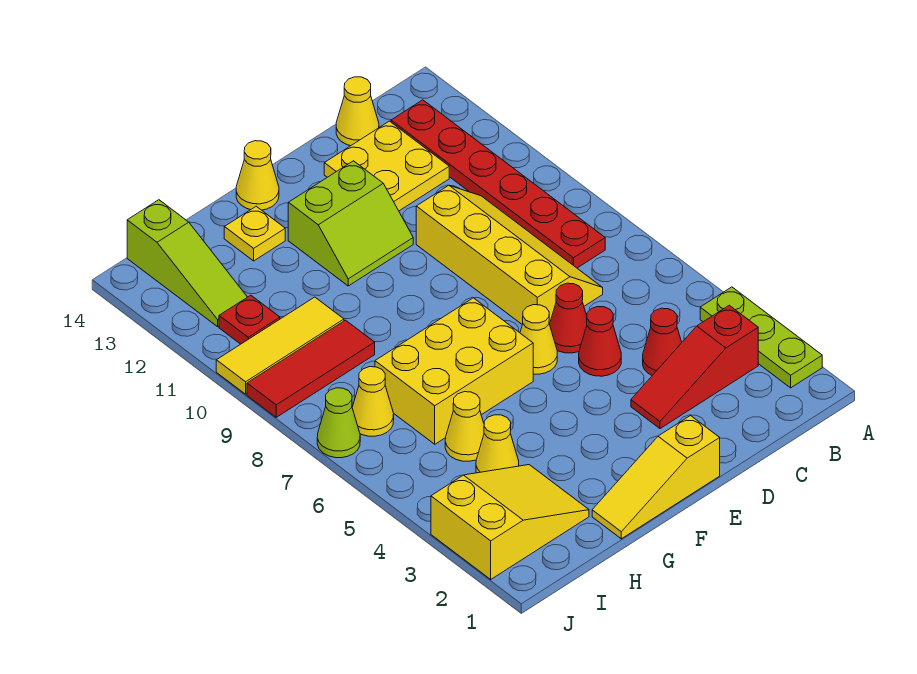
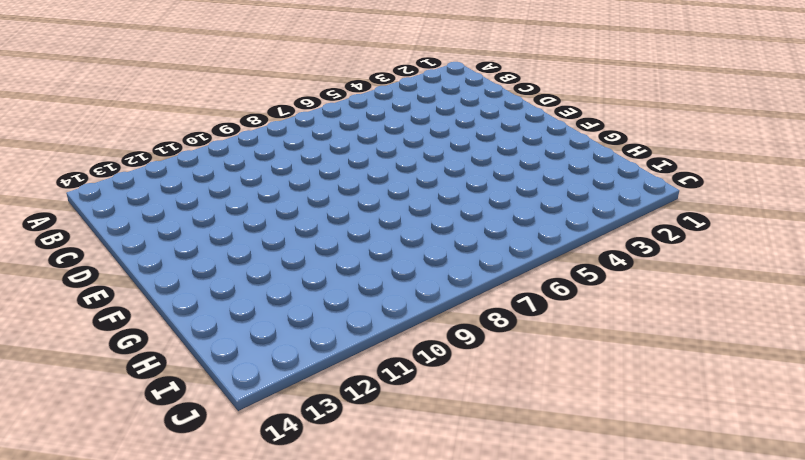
none -> lime 1x3 plate [700,287,822,388]
none -> red 1x3 slope [631,305,758,429]
none -> red 1x6 plate [391,100,605,268]

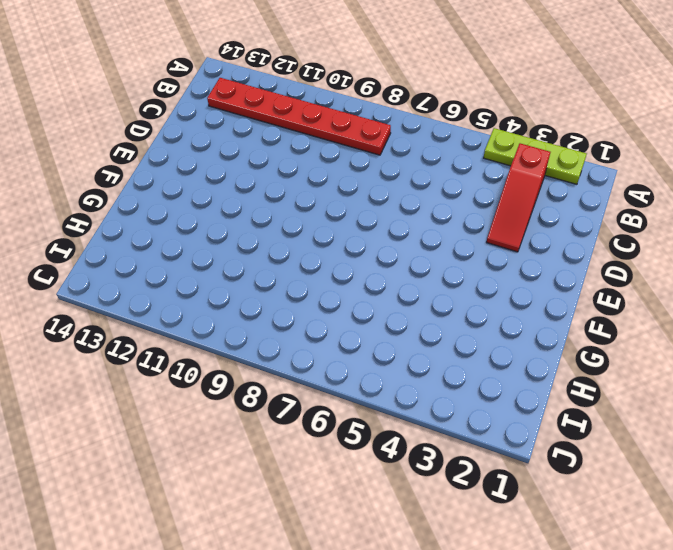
none -> red 1x1 cone [643,308,682,375]
none -> yellow 2x4 slope [416,185,603,324]
none -> yellow 2x2 plate [324,121,449,211]

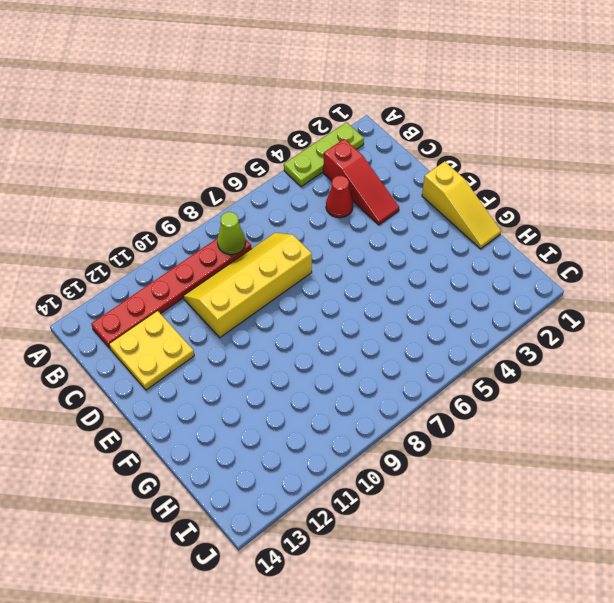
lime 1x1 cone [217,212,246,255] -> lime 1x1 cone moved to [317,388,360,458]
none -> yellow 1x1 cone [336,77,379,146]
none -> red 1x1 cone [579,307,621,376]
none -> red 1x1 cone [550,283,587,353]

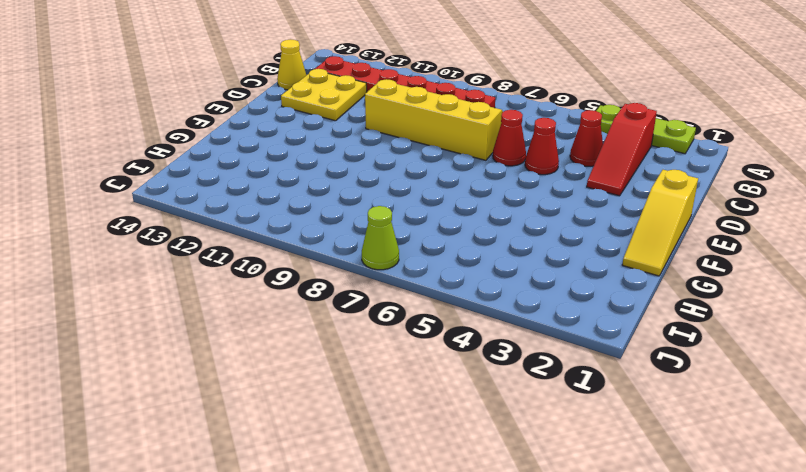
none -> yellow 1x1 cone [520,305,557,374]
none -> lime 2x2 slope [288,161,413,286]
none -> yellow 2x3 brick [375,298,533,444]

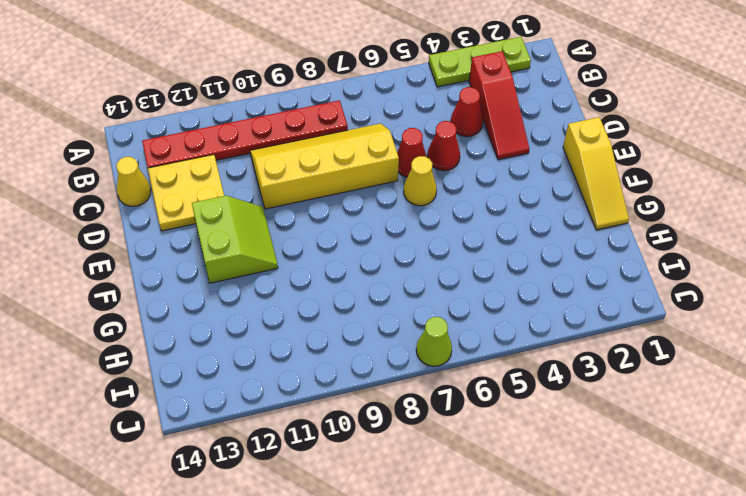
none -> yellow 2x3 brick [375,298,533,444]
none -> yellow 1x1 cone [236,141,279,210]
none -> yellow 1x1 plate [224,206,285,261]

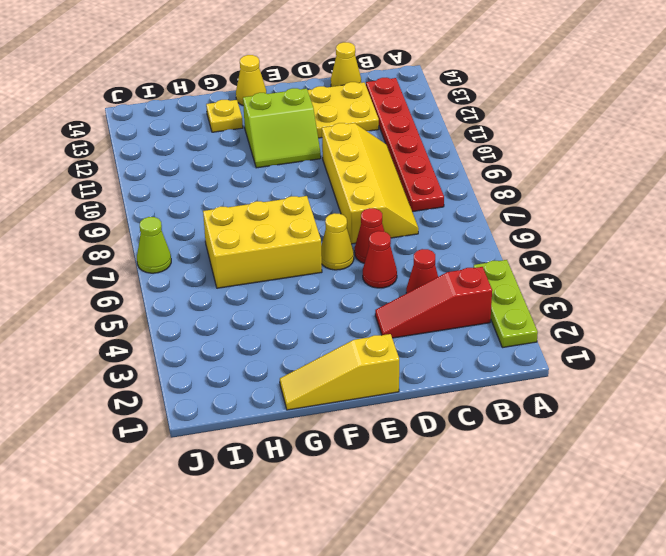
none -> yellow 2x3 slope [431,465,589,579]
none -> yellow 1x1 cone [476,415,519,473]
none -> yellow 1x1 cone [445,392,484,461]

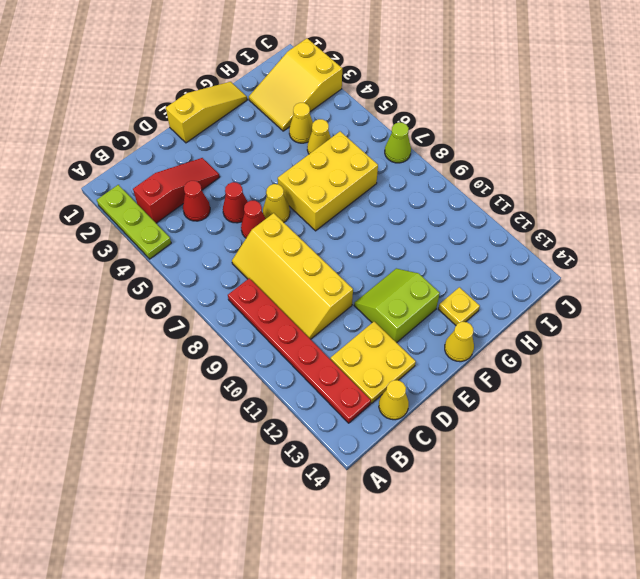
none -> red 1x3 tile [247,320,375,417]
none -> yellow 1x3 tile [216,297,344,394]
none -> yellow 1x1 cone [352,367,394,436]

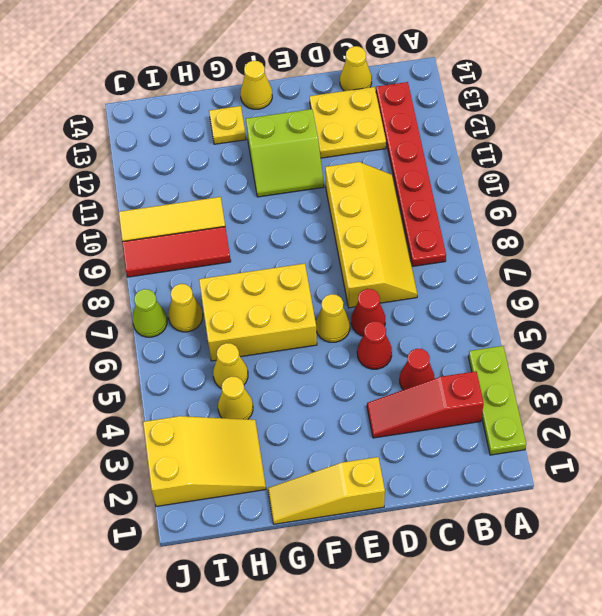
none -> red 1x1 plate [219,295,280,344]
none -> lime 1x3 slope [127,200,247,327]

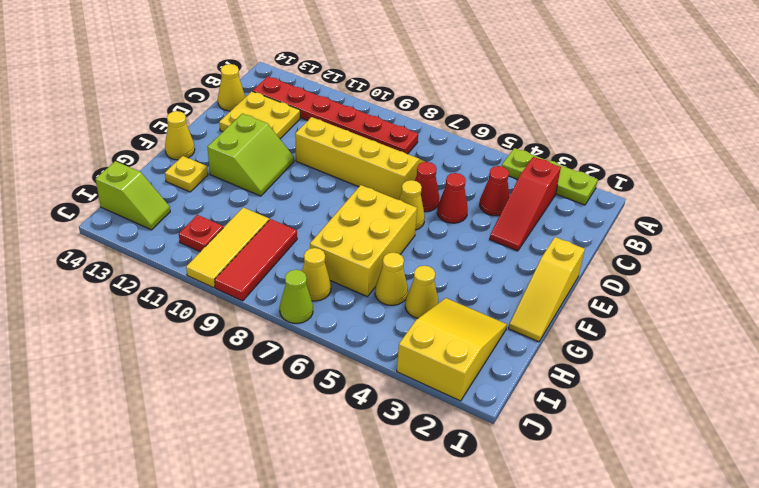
lime 1x2 slope [96,161,170,230] -> lime 1x3 slope [127,200,247,327]

